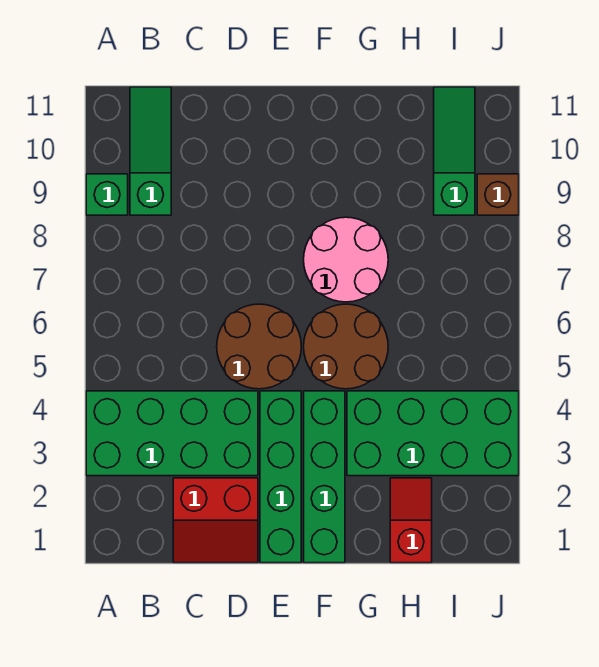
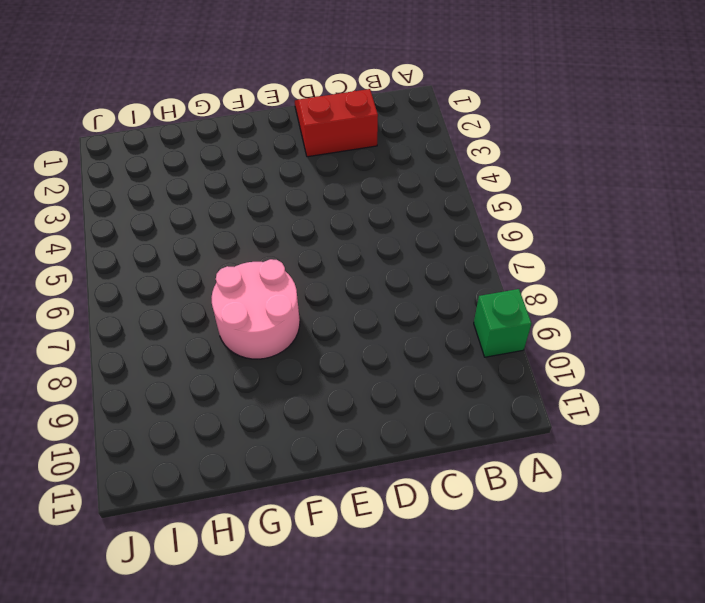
none -> green 2x4 brick [86,391,258,476]
none -> green 1x3 slope [130,87,171,215]
none -> brown 2x2 round brick [217,304,301,389]

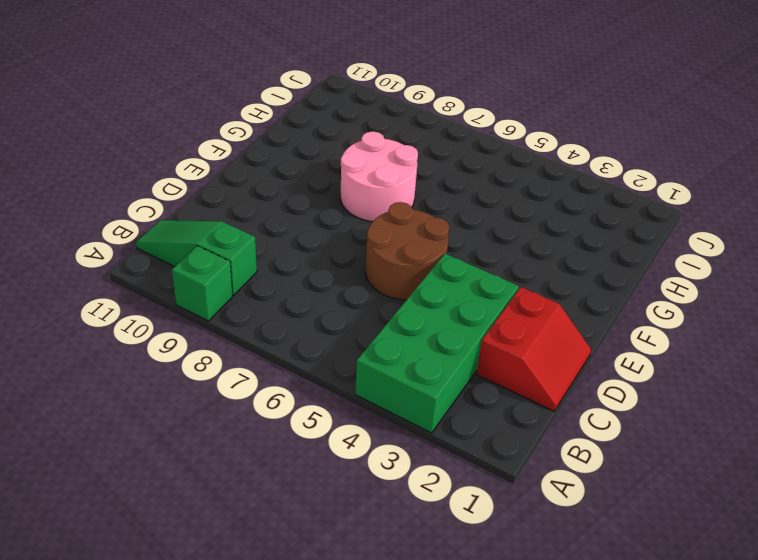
none -> green 1x4 brick [260,391,301,563]
none -> green 1x4 brick [304,391,345,563]
none -> brown 2x2 round brick [304,304,388,389]

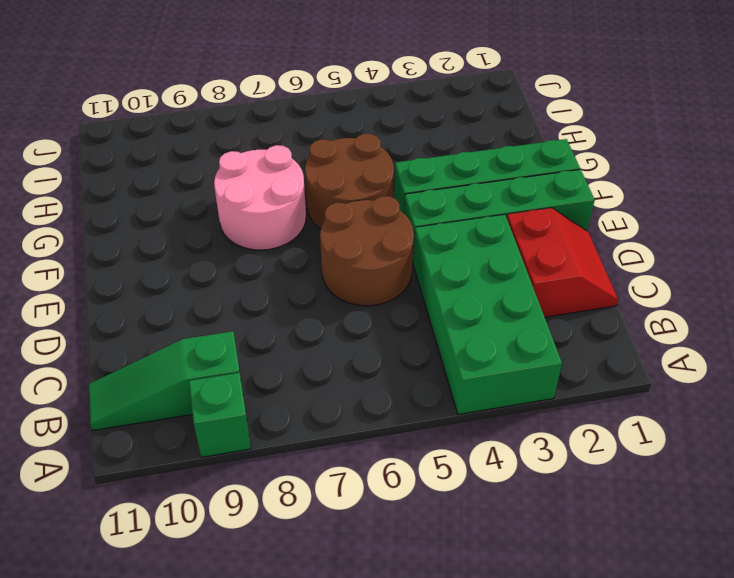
none -> green 2x4 brick [347,391,519,476]
none -> red 1x2 slope [390,478,432,563]
none -> green 1x3 slope [434,87,475,215]

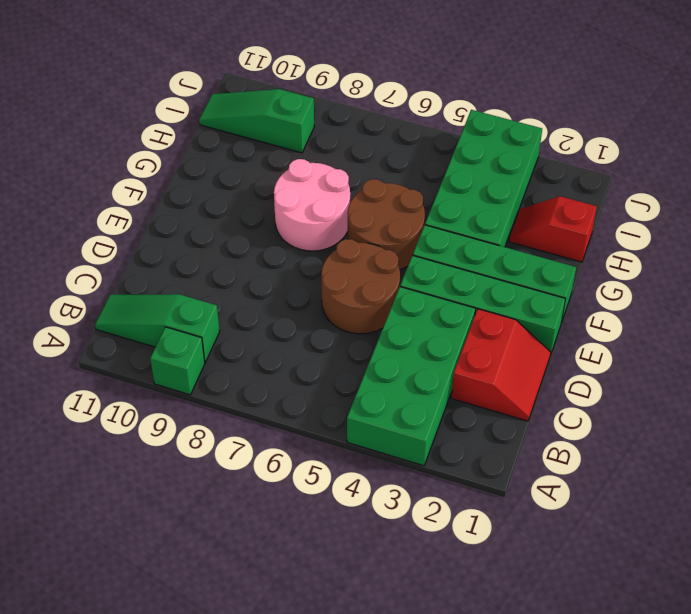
none -> brown 1x1 brick [477,174,519,215]

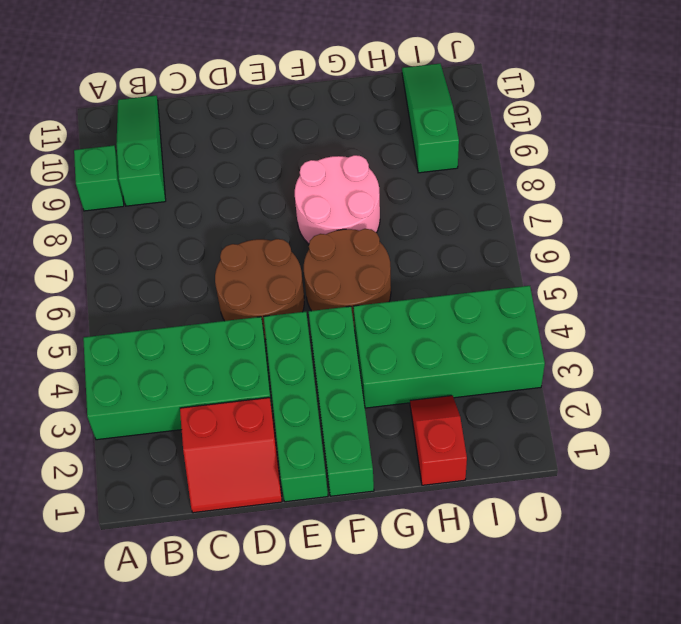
none -> brown 1x1 brick [477,174,519,215]

